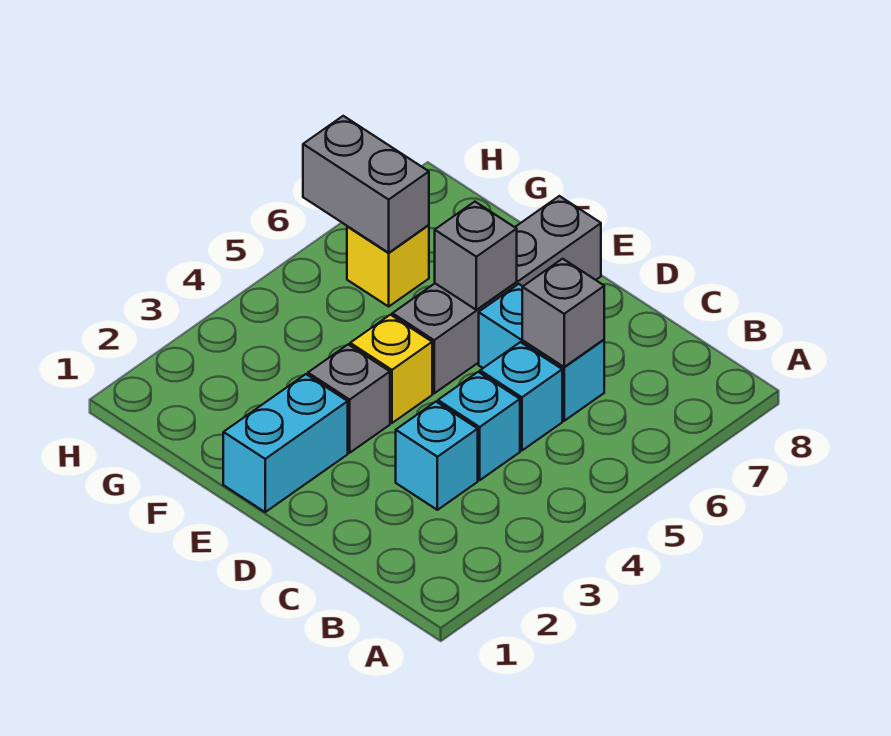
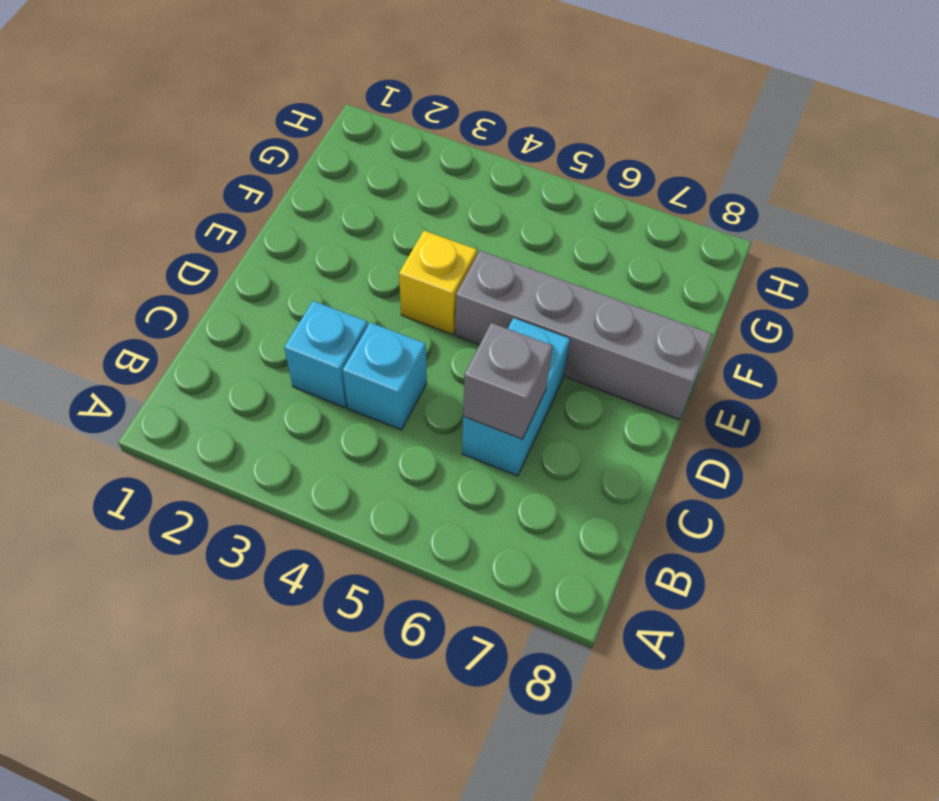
none -> cyan 1x1 brick [480,342,562,450]
none -> cyan 1x2 brick [223,374,348,512]
none -> grey 1x1 brick [308,344,390,453]

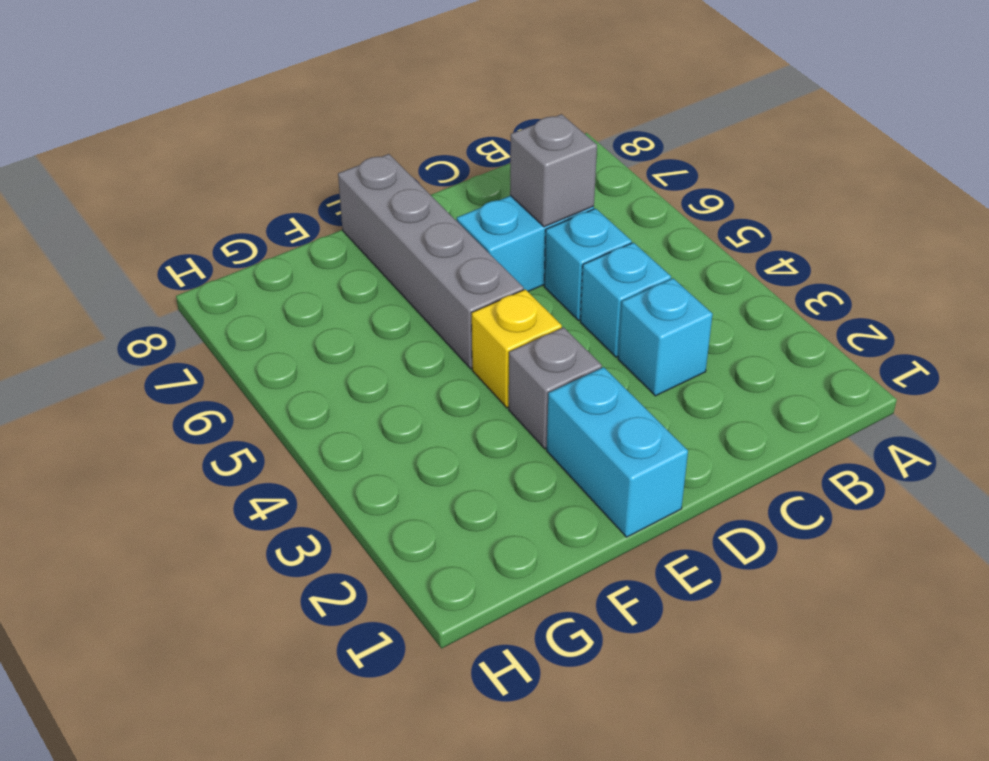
none -> yellow 1x1 brick [347,225,429,306]
none -> grey 1x1 brick [435,202,517,310]
none -> grey 1x2 brick [303,116,429,253]

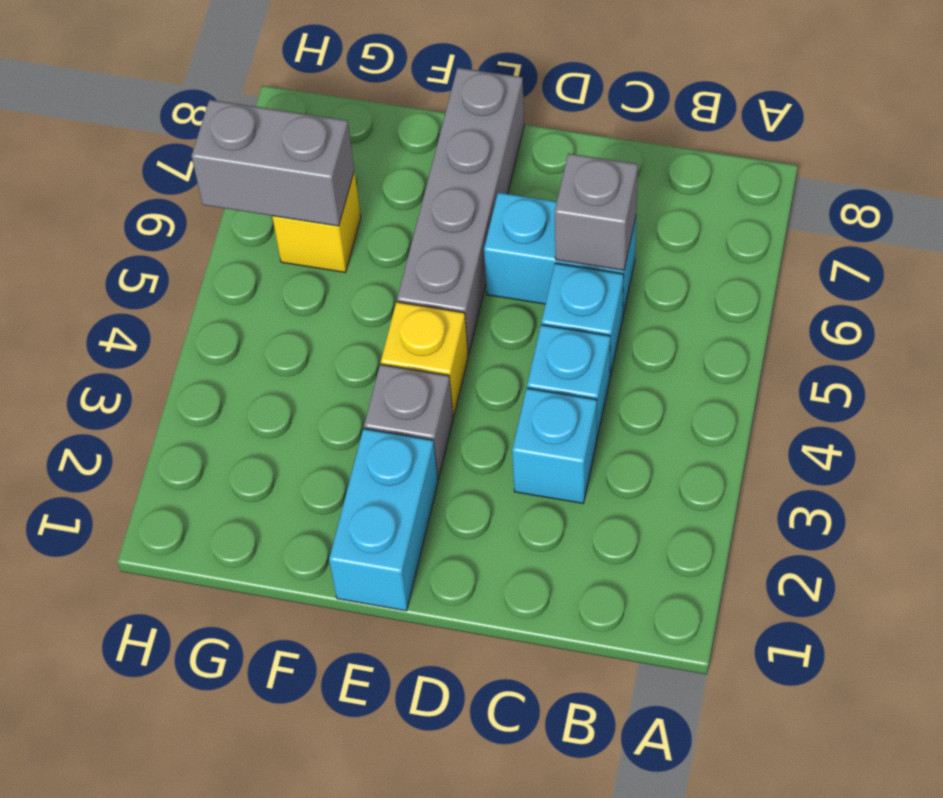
none -> grey 1x1 brick [435,202,517,310]

